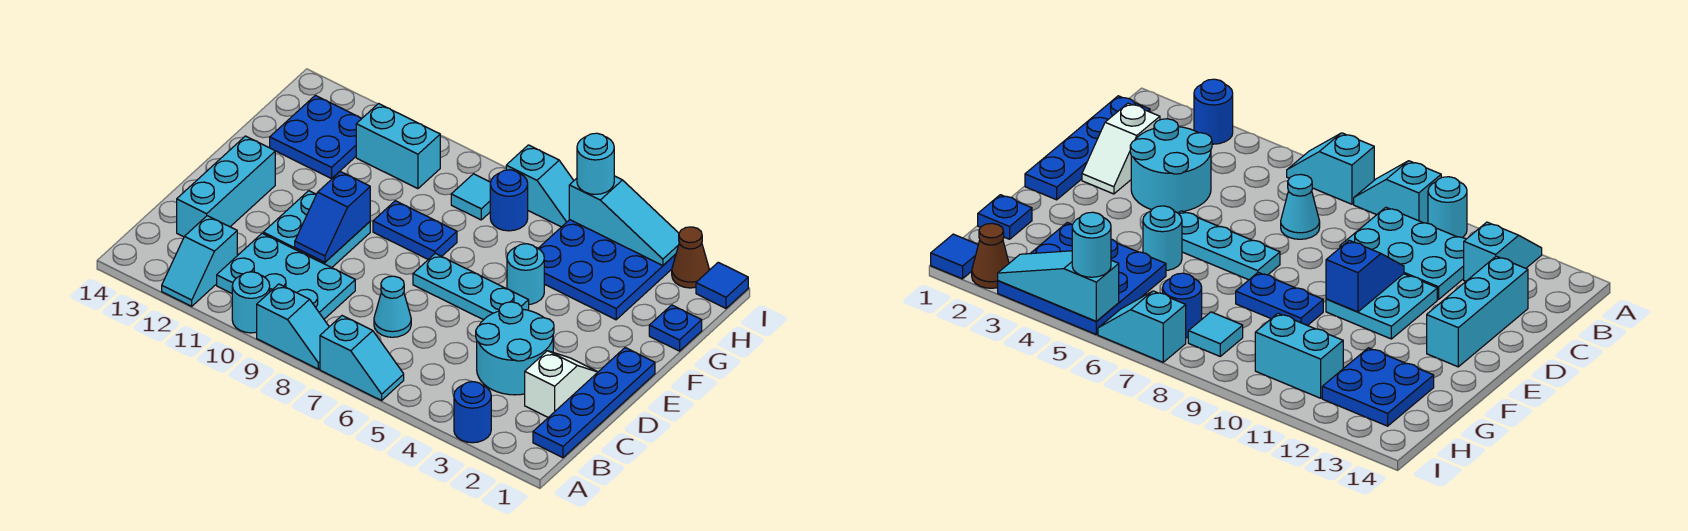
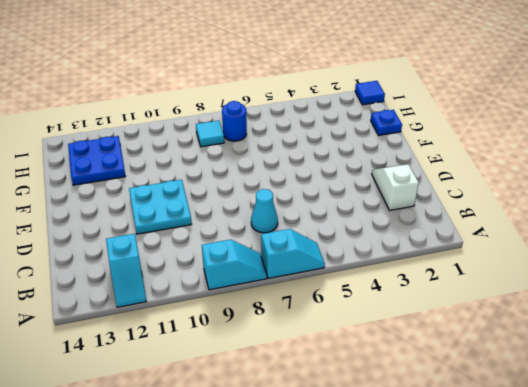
none -> blue 1x1 round brick [454,382,491,443]
none -> cyan 1x1 round brick [232,272,270,333]
none -> blue 1x4 plate [533,348,655,458]

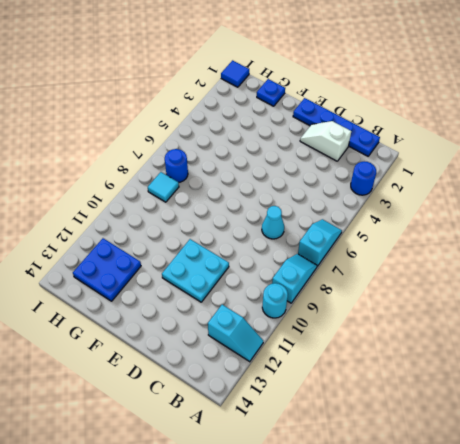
none -> cyan 2x3 plate [217,233,355,319]
none -> cyan 2x2 round brick [476,302,554,395]
none -> cyan 1x3 brick [177,136,275,237]

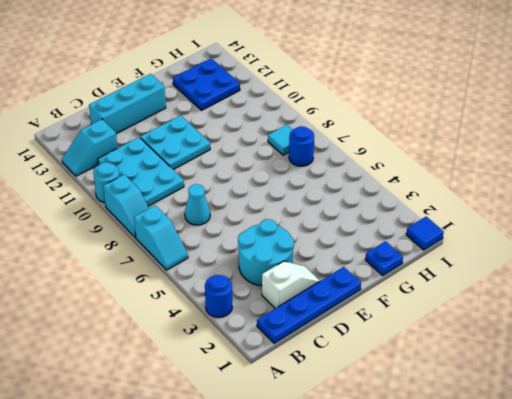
none -> cyan 1x3 plate [413,253,529,320]
none -> cyan 1x1 round brick [507,244,544,304]
none -> blue 1x2 plate [373,201,457,259]

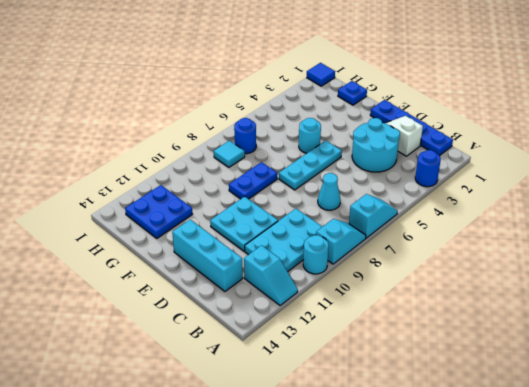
none -> blue 3x3 plate [538,220,676,320]
none -> cyan 1x2 brick [356,104,440,189]
none -> brown 1x1 cone [672,227,709,288]

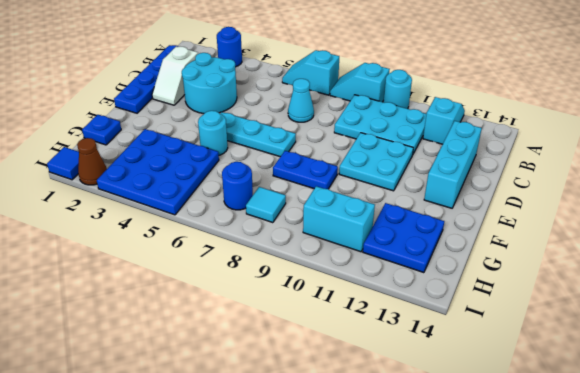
none -> cyan 1x2 slope [506,145,574,227]
none -> blue 1x2 slope [295,172,370,262]
none -> cyan 1x3 slope [569,176,679,266]

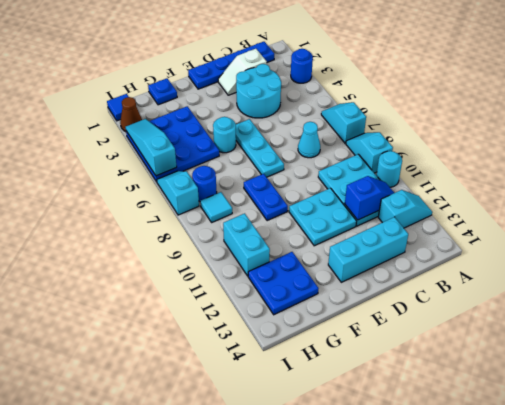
blue 1x2 slope [345,176,394,220] -> blue 1x2 slope moved to [295,172,370,262]
none -> cyan 1x1 round brick [577,133,614,194]

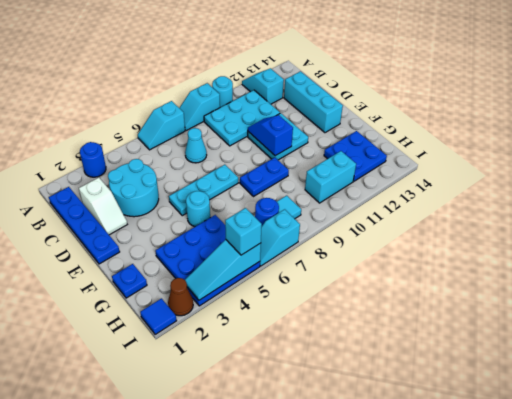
cyan 1x1 brick [225,208,262,255] -> cyan 1x1 round brick [577,133,614,194]

